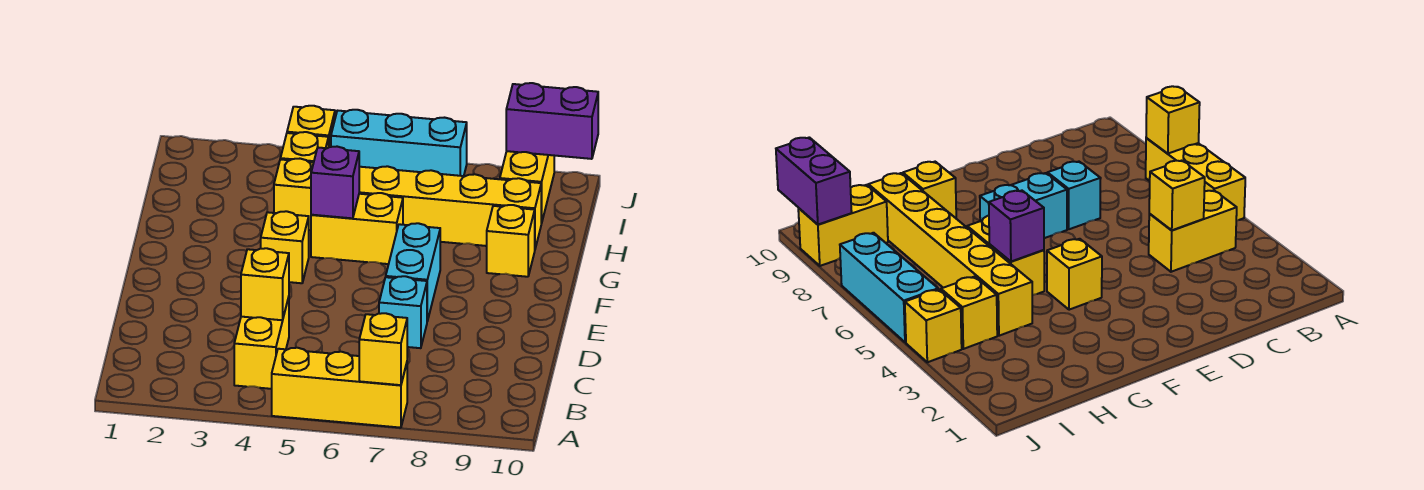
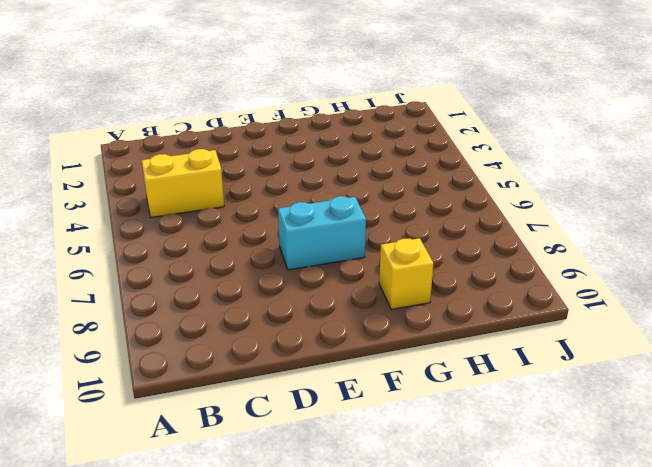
none -> yellow 1x3 brick [272,348,407,428]
none -> cyan 1x1 brick [379,276,427,348]
none -> yellow 1x1 brick [261,211,309,283]

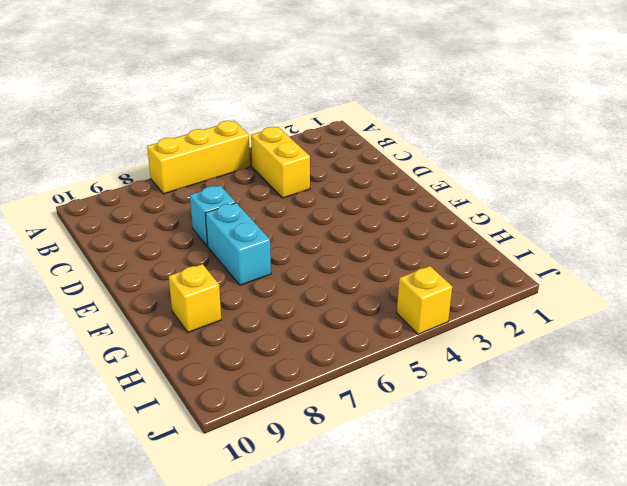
none -> yellow 1x1 brick [261,211,309,283]
none -> yellow 1x2 brick [311,193,403,264]
none -> yellow 1x6 brick [274,159,541,248]

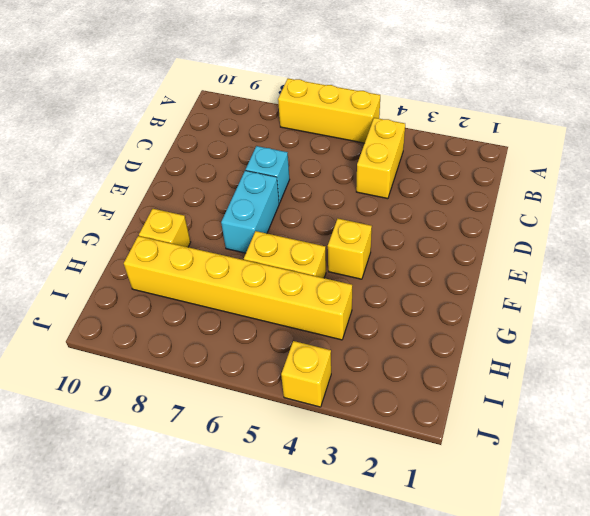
none -> yellow 1x1 brick [280,132,329,162]
none -> yellow 1x2 brick [500,151,554,224]
none -> cyan 1x3 brick [331,110,467,176]

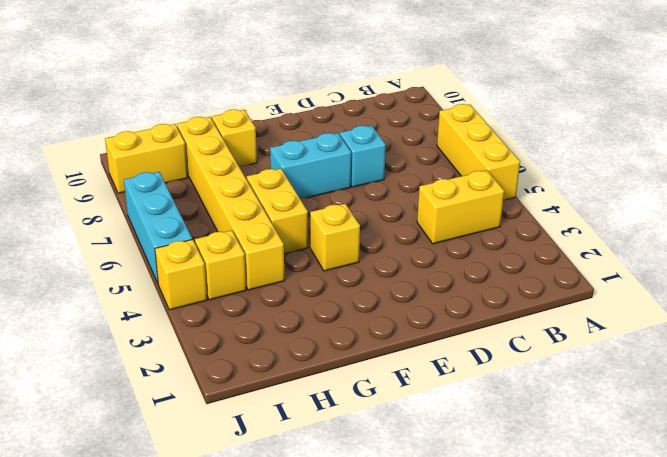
none -> yellow 1x1 brick [359,313,407,385]
none -> yellow 1x1 brick [241,248,289,320]
none -> purple 1x1 brick [311,147,359,218]

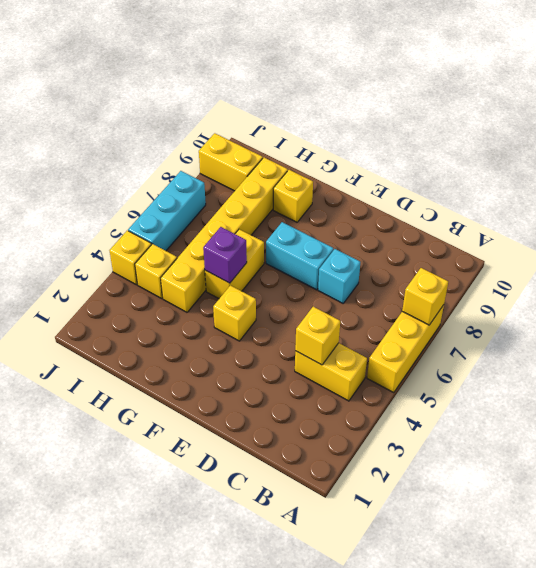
none -> purple 1x2 brick [506,83,598,159]

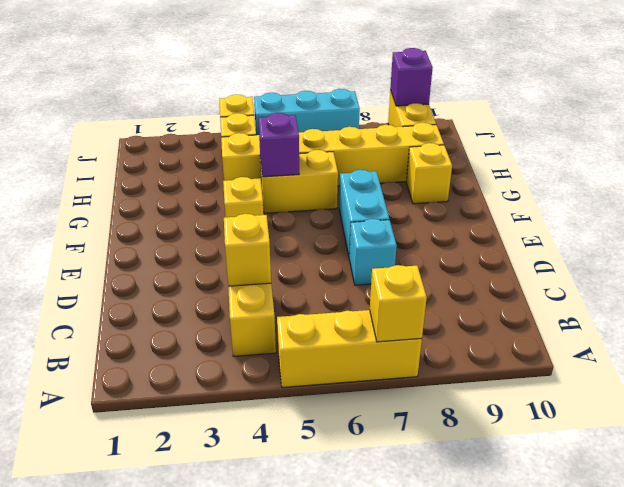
purple 1x1 brick [390,48,433,106] -> purple 1x2 brick [506,83,598,159]

